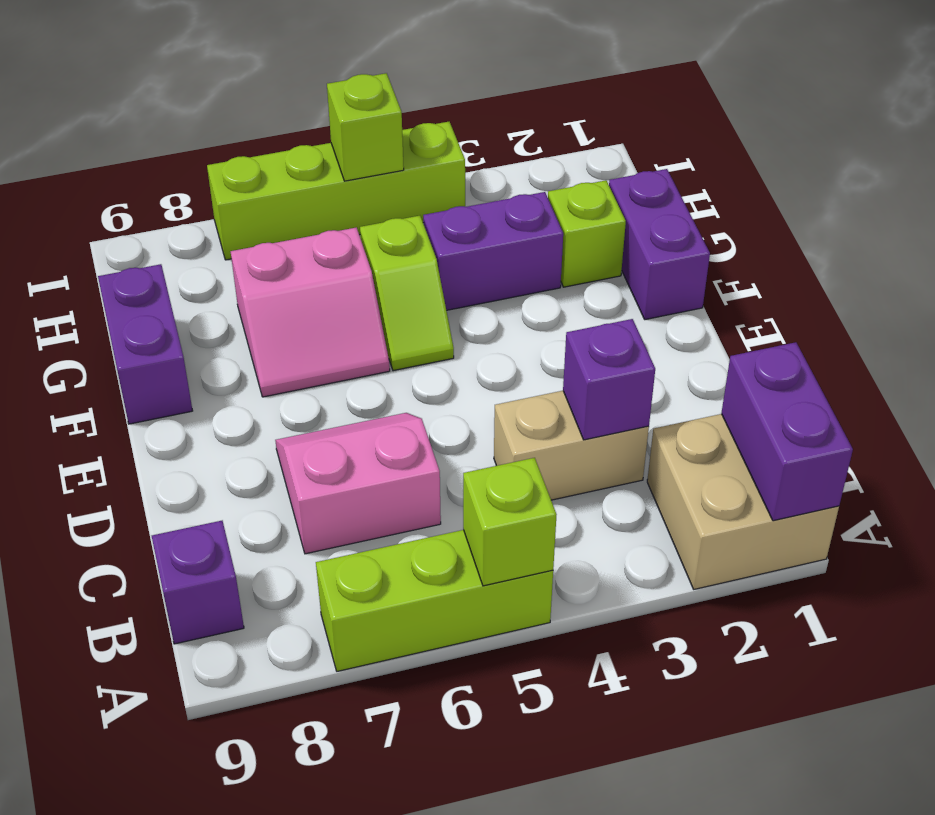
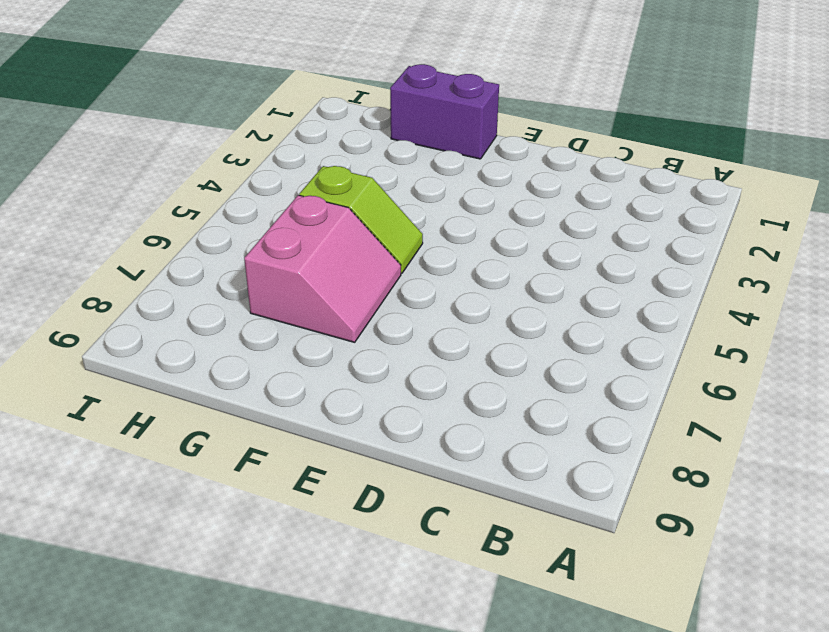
none -> tan 2x2 brick [647,414,839,589]
none -> lime 1x3 brick [316,530,553,671]
none -> purple 1x1 brick [152,521,244,644]

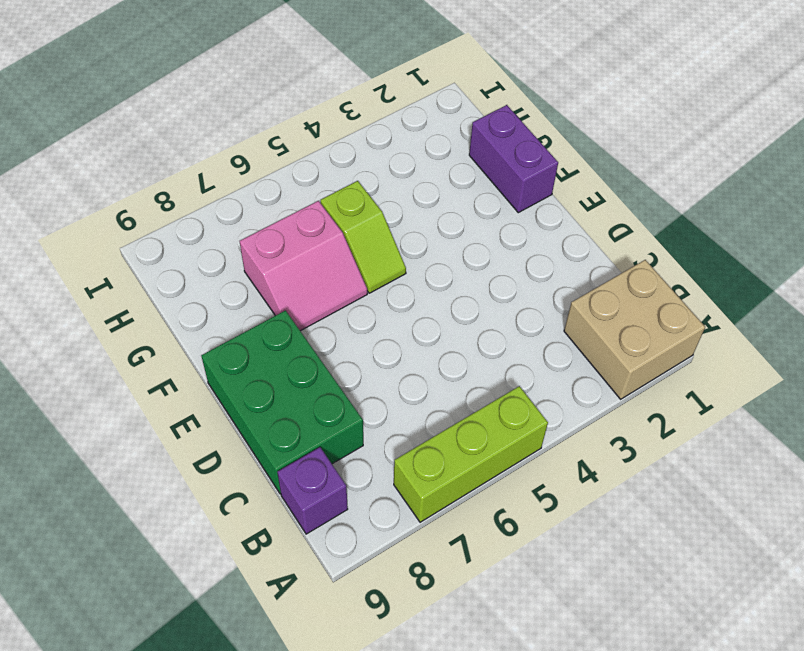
green 2x3 brick [201,310,363,494] -> none
none -> tan 1x2 brick [494,391,649,500]
none -> pink 2x2 slope [275,413,441,554]
none -> purple 1x2 brick [98,264,193,424]

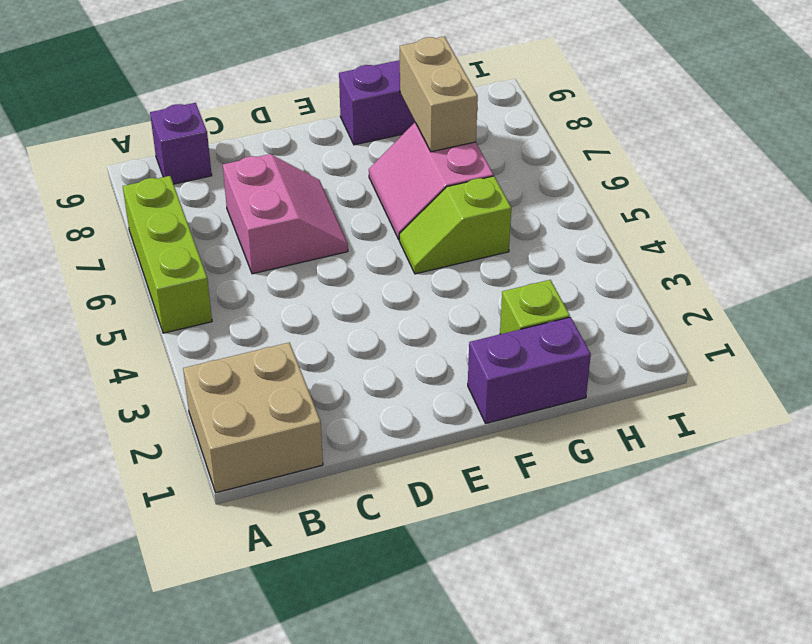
tan 1x2 brick [400,37,478,152] -> tan 1x2 brick moved to [494,391,649,500]
none -> purple 1x2 brick [423,192,563,310]
none -> lime 1x4 brick [207,122,465,260]
none -> purple 1x2 brick [721,342,853,521]

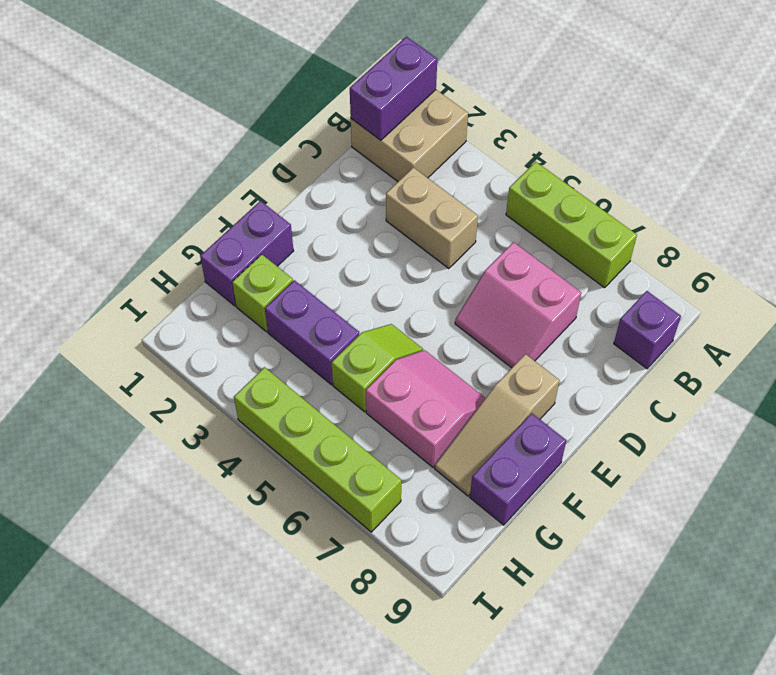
tan 1x3 slope [435,354,559,496] -> none
none -> lime 1x1 brick [463,458,557,586]
none -> purple 1x1 brick [563,319,655,440]
none -> lime 1x1 brick [327,73,404,181]

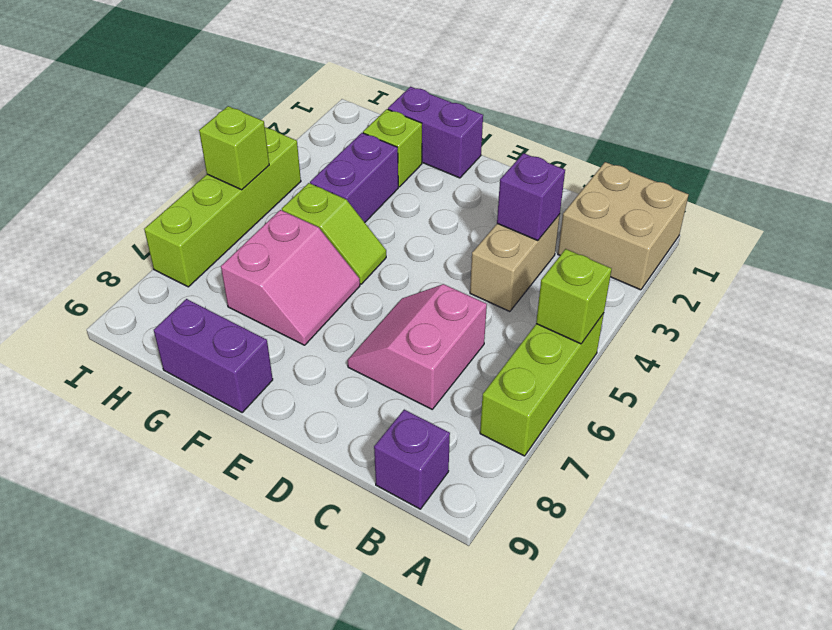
none -> purple 1x2 brick [721,342,853,521]

